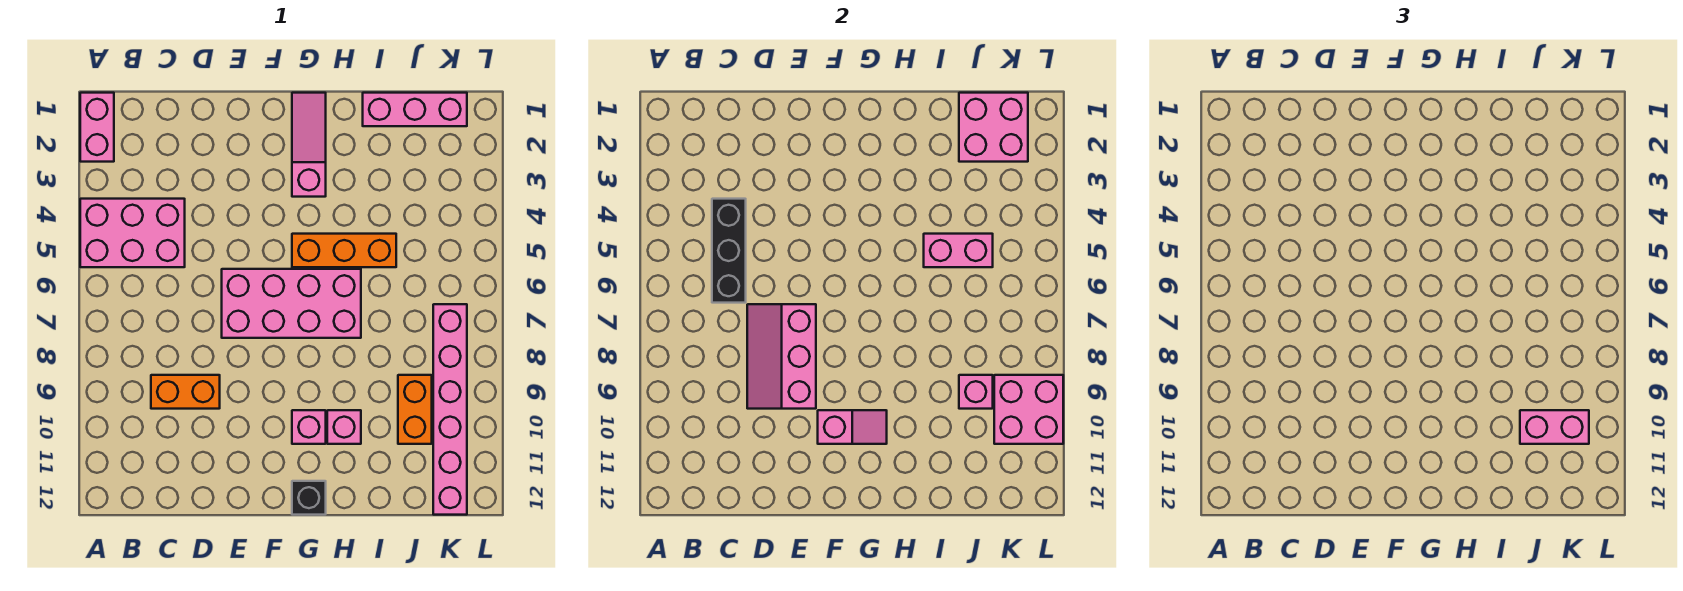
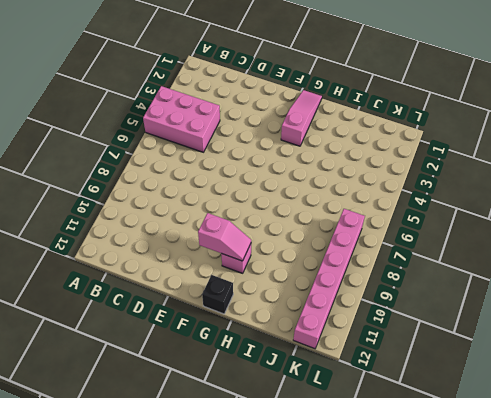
none -> pink 1x2 brick [80,93,114,162]
none -> orange 1x2 brick [151,375,220,409]
none -> pink 2x4 brick [222,269,361,338]

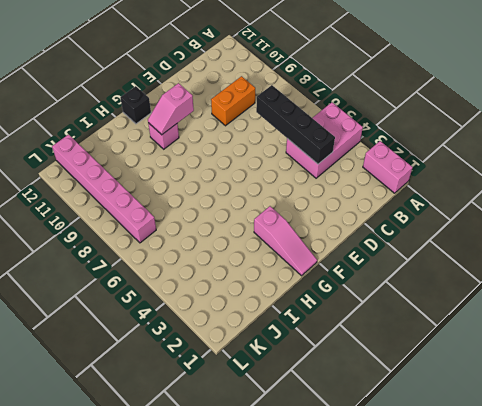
black 1x4 brick [256,85,335,164] -> black 1x3 brick [712,199,746,303]
none -> pink 2x4 brick [222,269,361,338]
none -> orange 1x3 brick [292,234,396,267]
none -> pink 1x1 brick [327,410,361,444]

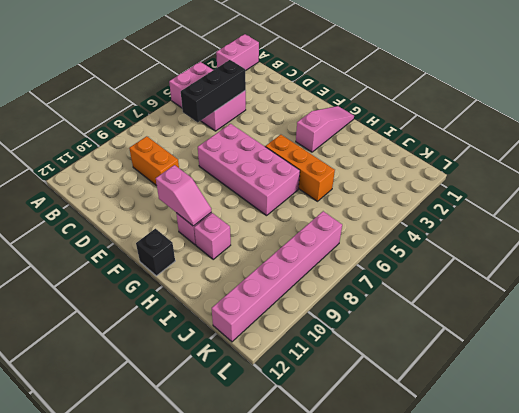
none -> pink 1x3 brick [363,93,467,126]
none -> orange 1x2 brick [398,375,432,444]
none -> pink 2x3 slope [747,304,816,409]

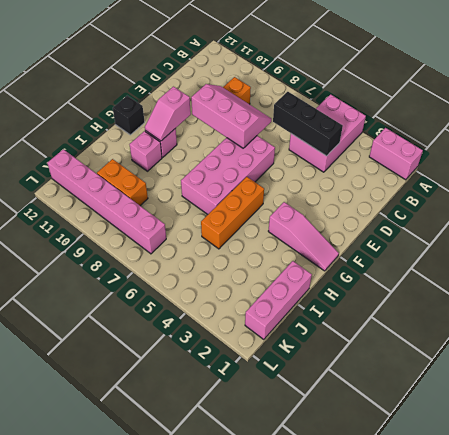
none -> pink 1x2 brick [924,234,993,267]
none -> pink 2x2 brick [959,93,1028,162]
none -> pink 1x1 brick [959,375,993,409]

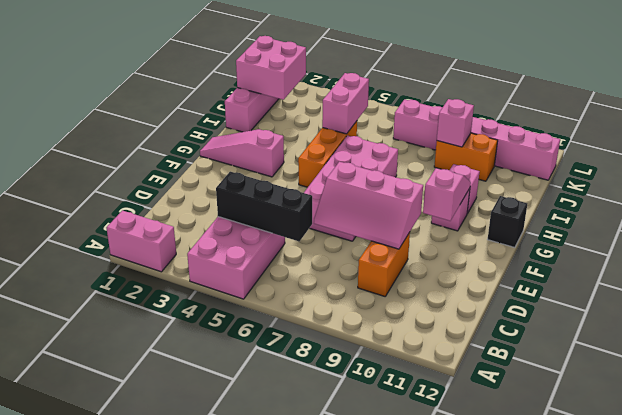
none -> pink 2x2 brick [994,375,1063,444]
none -> pink 1x2 brick [1520,410,1589,444]

